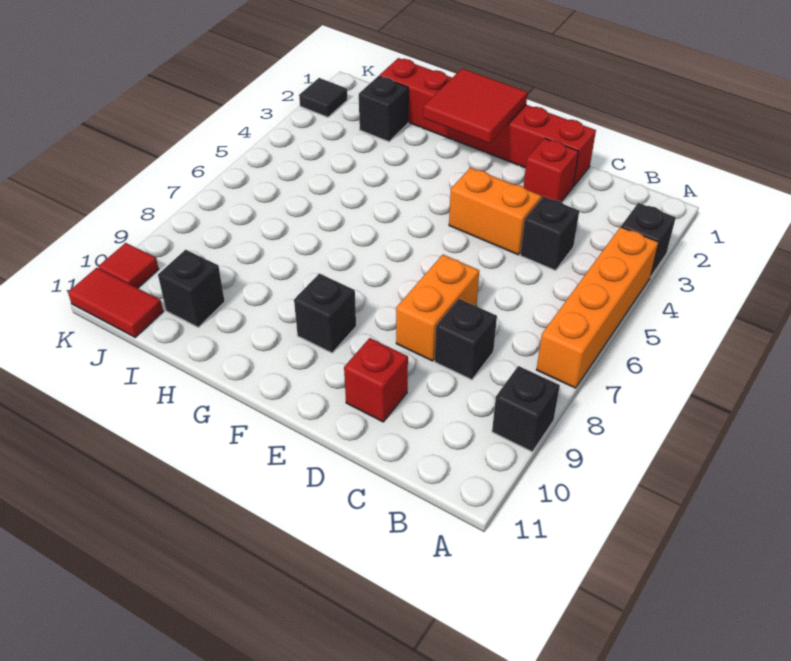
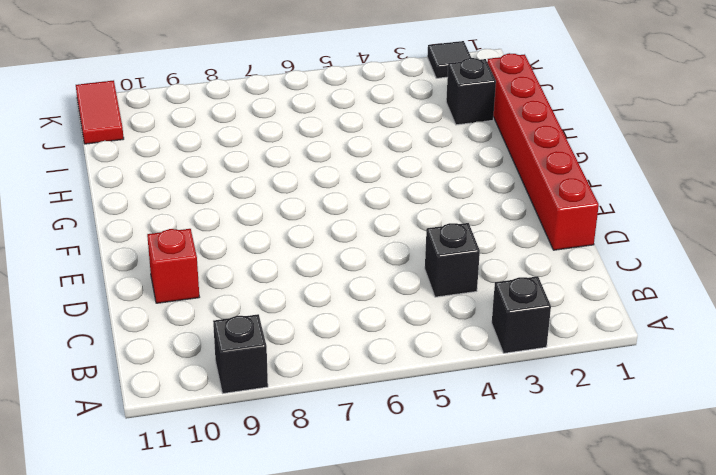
none -> orange 1x4 brick [536,227,659,388]
none -> black 1x1 brick [435,299,497,380]
none -> red 1x1 brick [524,138,579,202]

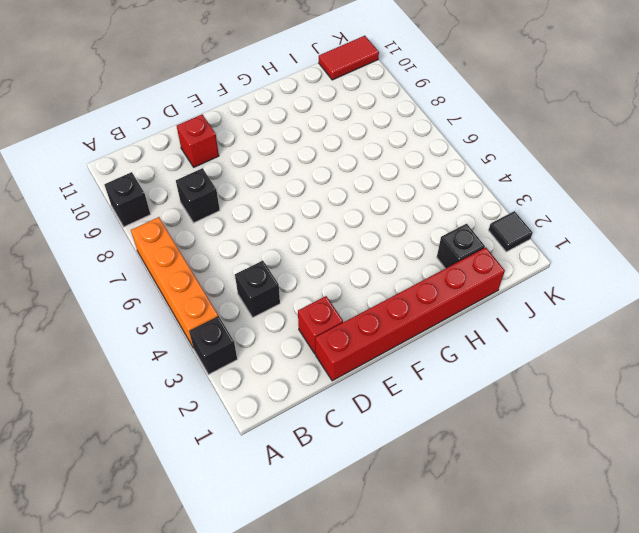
none -> orange 1x2 brick [449,167,541,255]
none -> orange 1x2 brick [396,255,479,361]
none -> black 1x1 brick [294,274,356,353]

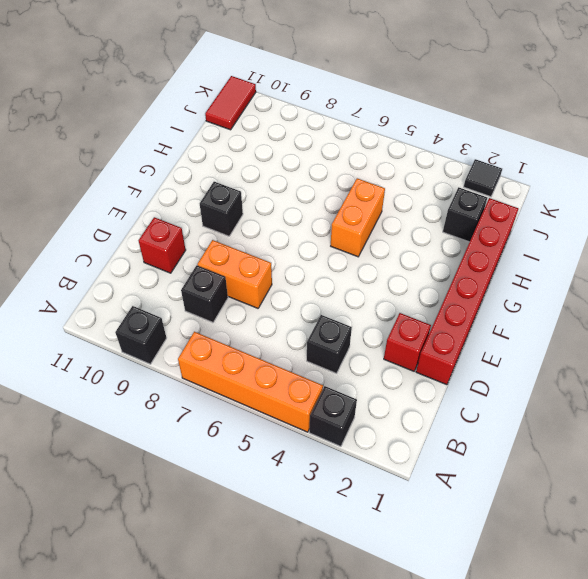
orange 1x2 brick [331,178,385,257] -> orange 1x2 brick moved to [449,167,541,255]
none -> black 1x1 brick [158,250,225,327]
none -> red 1x1 tile [98,243,159,288]
none -> red 2x2 tile [423,68,528,144]

